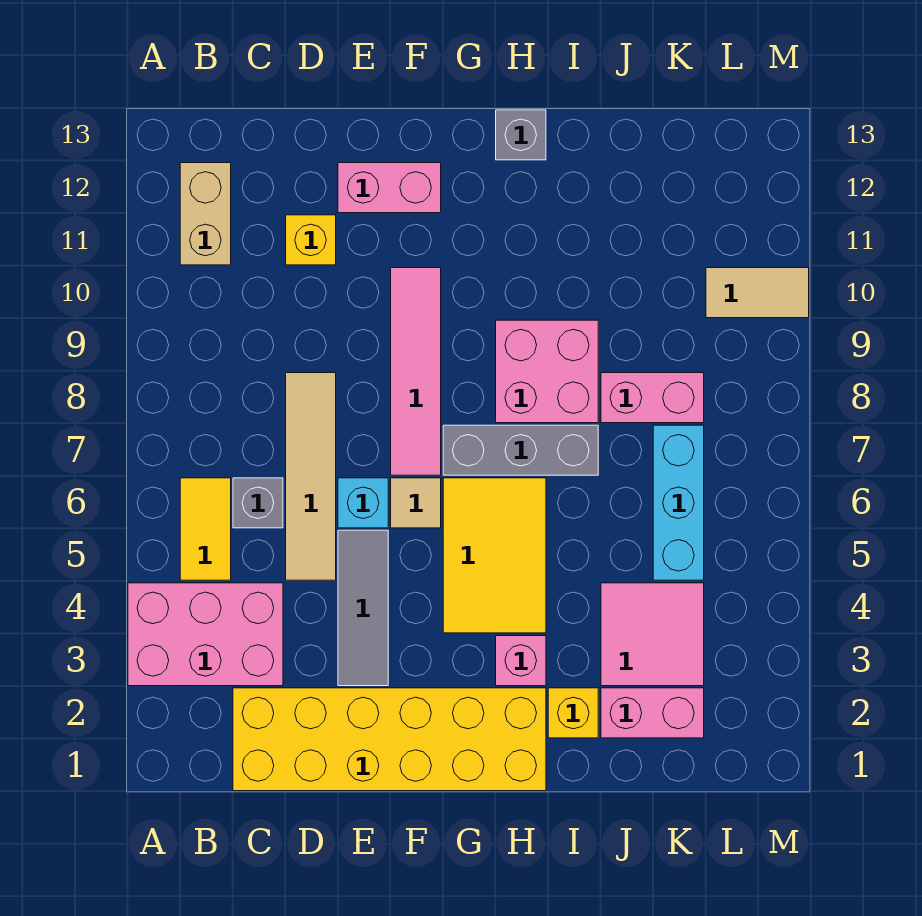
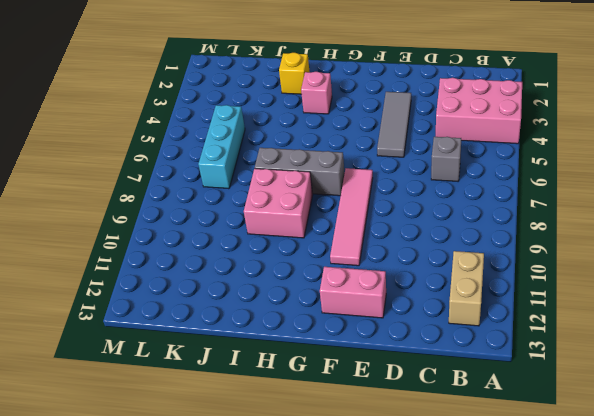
none -> yellow 1x2 tile [180,478,231,580]
none -> yellow 2x6 brick [233,688,546,791]
none -> tan 1x4 tile [286,373,336,580]

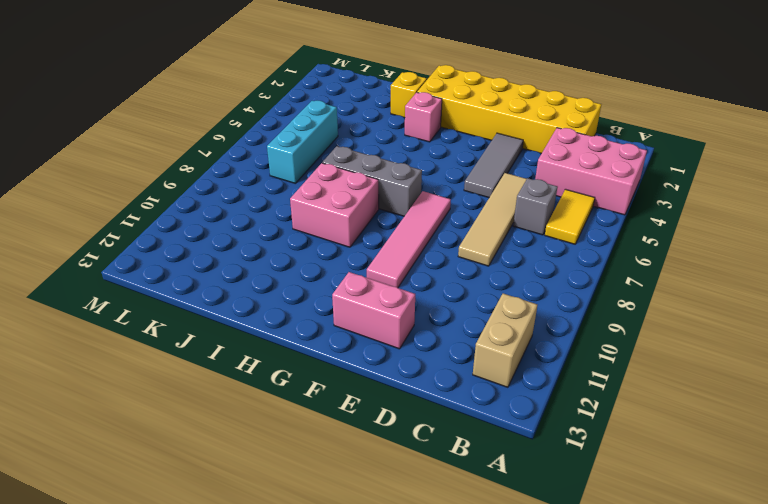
none -> yellow 1x1 brick [286,215,336,265]
none -> cyan 1x1 brick [338,478,388,528]
none -> tan 1x1 tile [391,478,441,528]

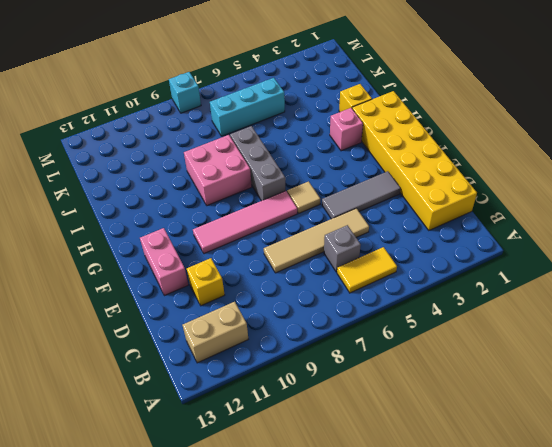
cyan 1x1 brick [169,72,201,113] -> cyan 1x1 brick moved to [338,478,388,528]
none -> pink 2x3 brick [128,583,283,686]
none -> yellow 2x3 tile [443,478,546,633]
none -> grey 1x1 brick [496,110,546,160]

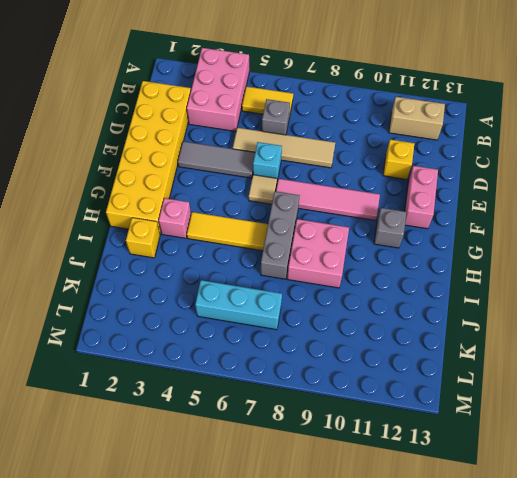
grey 1x1 brick [374,208,406,248] -> grey 1x1 brick moved to [496,110,546,160]
yellow 1x3 tile [187,212,268,251] -> yellow 2x3 tile [443,478,546,633]
none -> pink 1x2 brick [601,688,704,738]
none -> pink 2x2 tile [601,583,704,686]
none -> pink 1x2 brick [601,373,704,423]

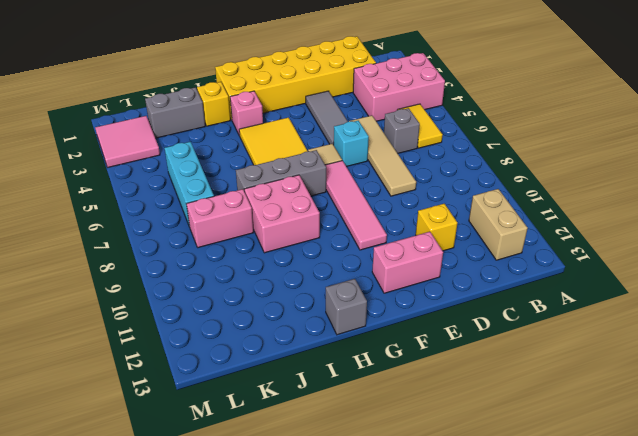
grey 1x2 brick [145,87,205,138] -> pink 1x2 brick [601,688,704,738]
pink 2x2 tile [95,116,160,168] -> pink 2x2 tile moved to [601,583,704,686]
none -> tan 1x2 tile [706,268,809,318]

